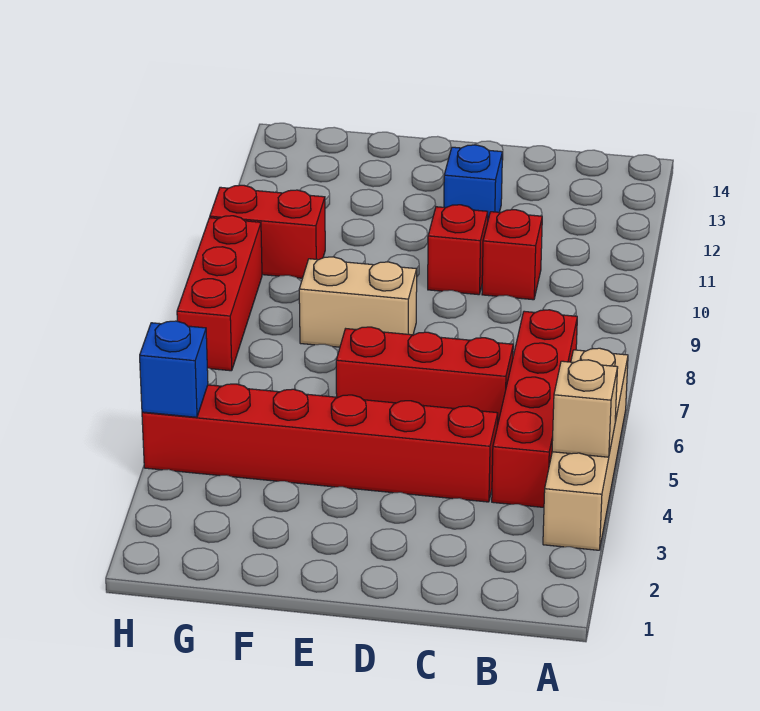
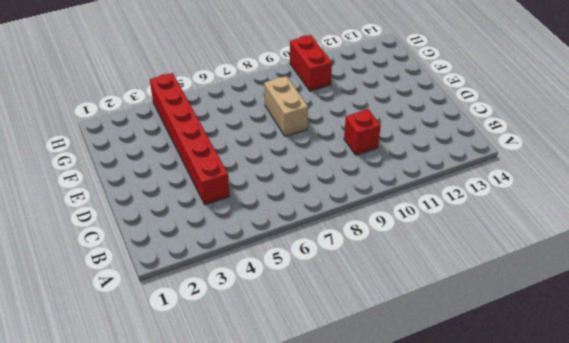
none -> tan 1x4 brick [543,348,628,550]
none -> red 1x4 brick [492,310,577,507]
none -> red 1x3 brick [336,327,513,426]

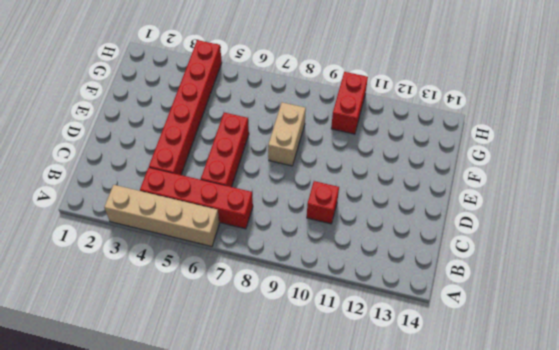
none -> red 1x1 brick [428,205,488,295]
none -> blue 1x1 brick [444,145,502,219]
none -> red 1x3 brick [177,216,262,371]

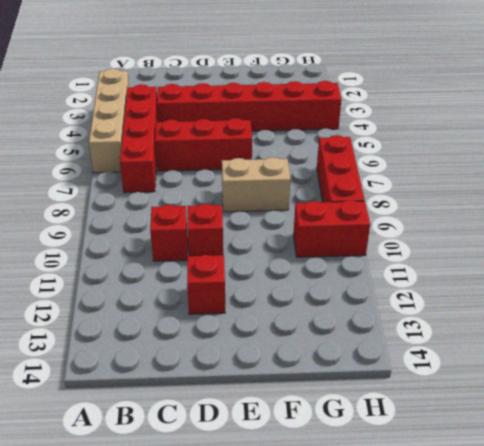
red 1x1 brick [187,255,225,314] -> blue 1x1 brick [444,145,502,219]
none -> tan 1x1 brick [552,360,618,457]
none -> blue 1x1 brick [140,321,208,417]

